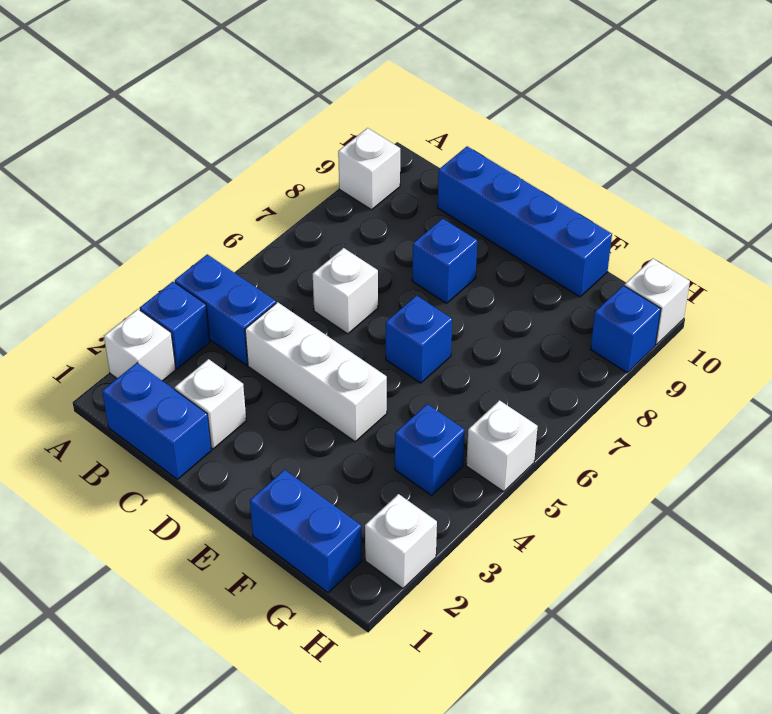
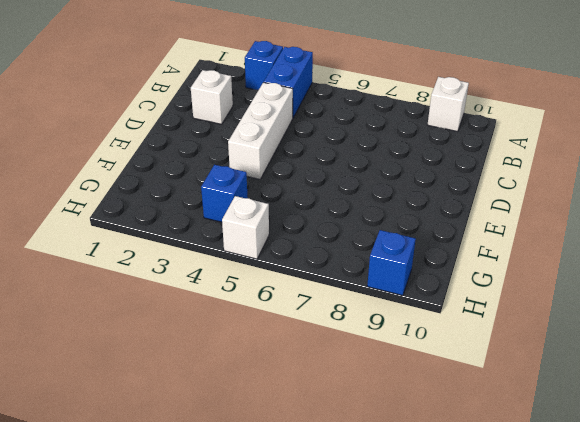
none -> white 1x1 brick [104,309,176,381]
none -> blue 1x2 brick [102,363,211,479]
none -> white 1x1 brick [313,248,378,334]

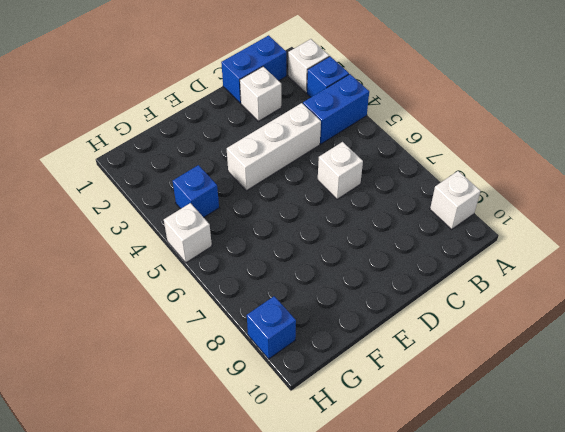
none -> blue 1x4 brick [438,146,612,297]
none -> blue 1x1 brick [412,219,477,303]
none -> blue 1x1 brick [386,296,452,383]

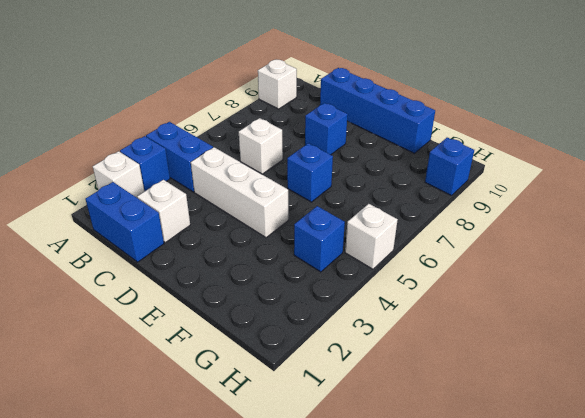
none -> blue 1x2 brick [250,470,362,593]
none -> white 1x1 brick [365,494,437,588]
none -> white 1x1 brick [625,258,690,345]

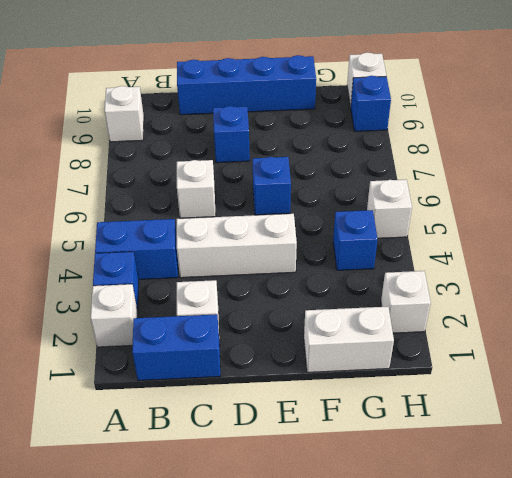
white 1x2 brick [304,307,394,372] -> blue 1x2 brick [250,470,362,593]

